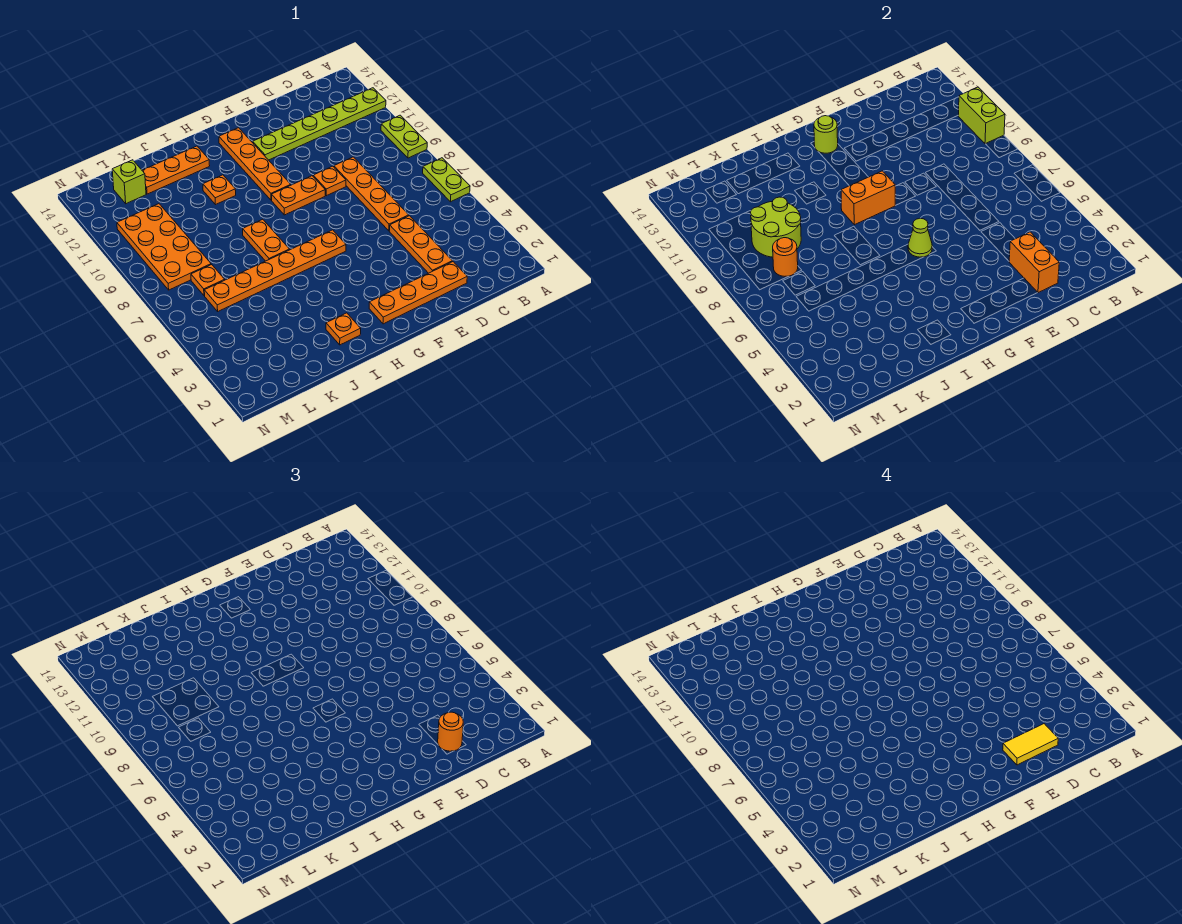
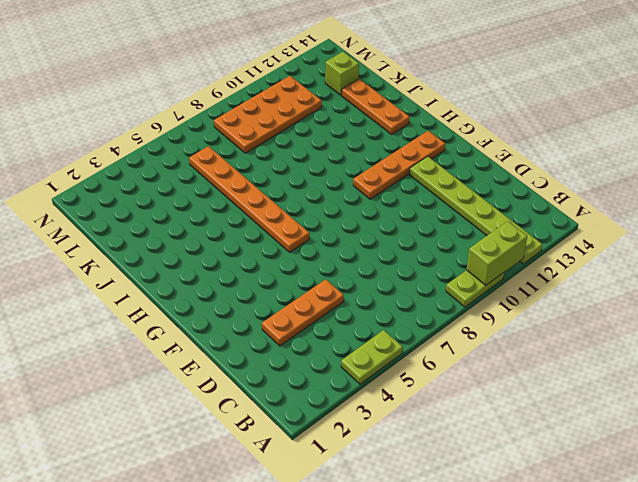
lime 1x2 plate [341,330,403,384] -> lime 1x2 plate moved to [423,158,470,202]
none -> orange 1x4 plate [369,262,467,324]
none -> orange 1x4 plate [334,157,409,231]
none -> orange 1x1 plate [313,166,346,196]

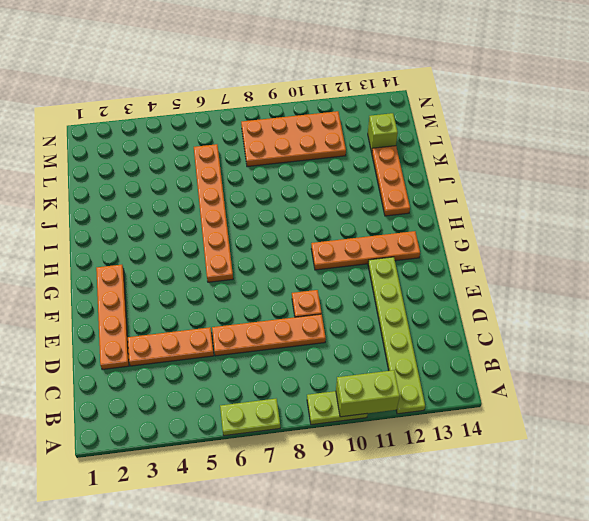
none -> orange 1x2 plate [272,176,325,215]
none -> orange 1x1 plate [326,313,361,345]
none -> orange 1x2 plate [243,219,290,261]

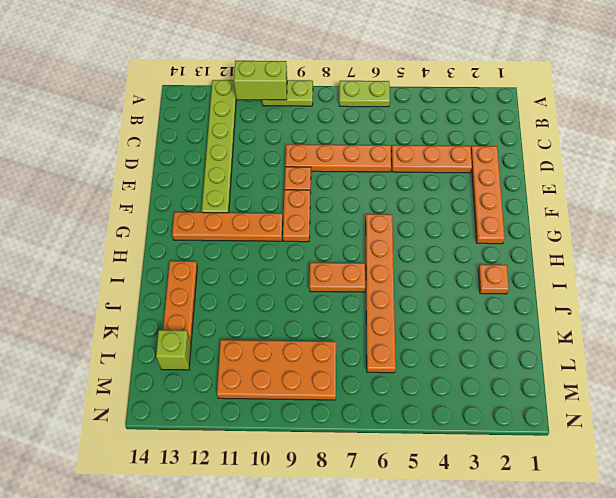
none -> orange 1x1 plate [203,175,236,205]
none -> orange 1x1 plate [191,265,225,296]
none -> orange 1x2 brick [1009,232,1059,293]

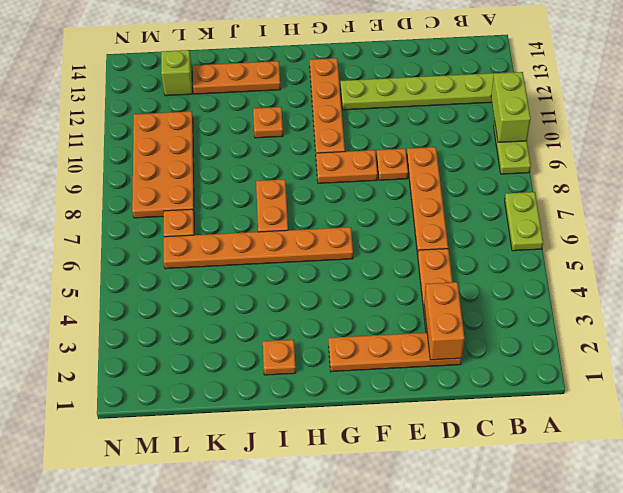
none -> lime 1x1 cone [908,218,932,257]
none -> orange 1x2 brick [841,171,895,225]
none -> lime 1x1 round brick [814,116,838,153]

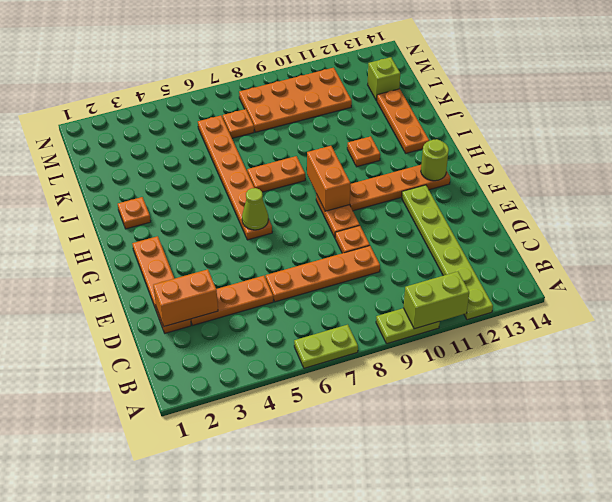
none -> lime 2x2 round brick [750,197,801,257]
none -> orange 1x1 round brick [773,238,798,276]
none -> orange 1x1 round brick [438,712,463,751]

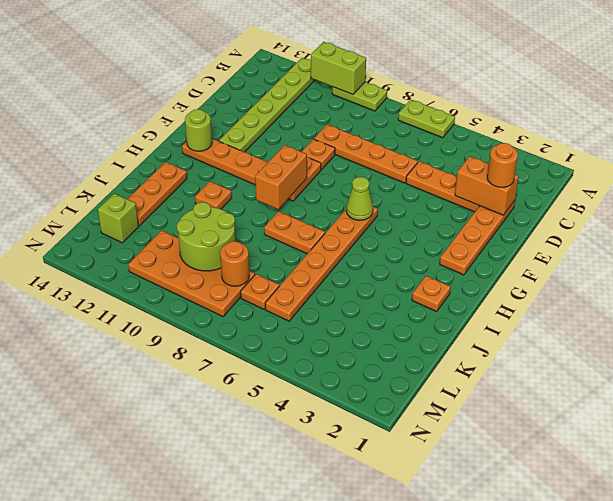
none -> yellow 1x2 tile [1003,724,1058,765]

